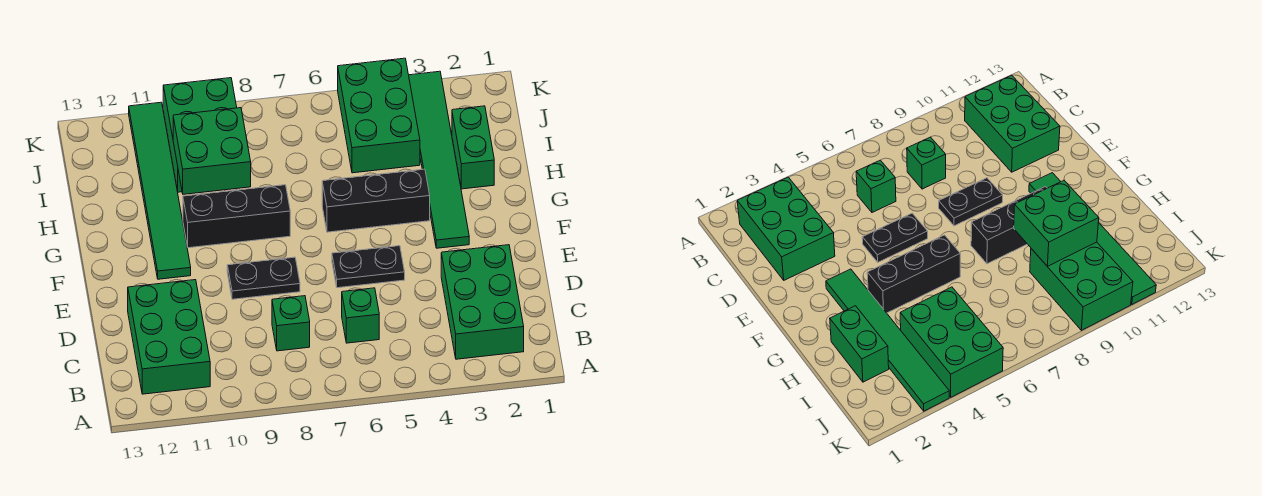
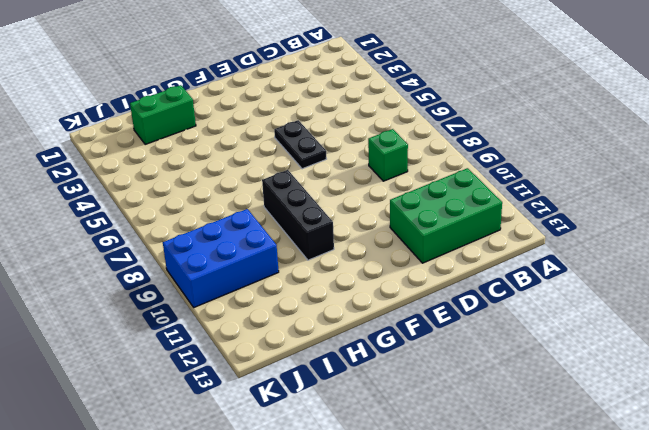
blue 2x3 brick [163,209,279,307] -> green 2x3 brick [163,78,237,192]
none -> green 2x3 brick [441,245,524,359]
none -> green 1x1 brick [342,288,379,343]
none -> black 1x2 plate [227,257,300,299]

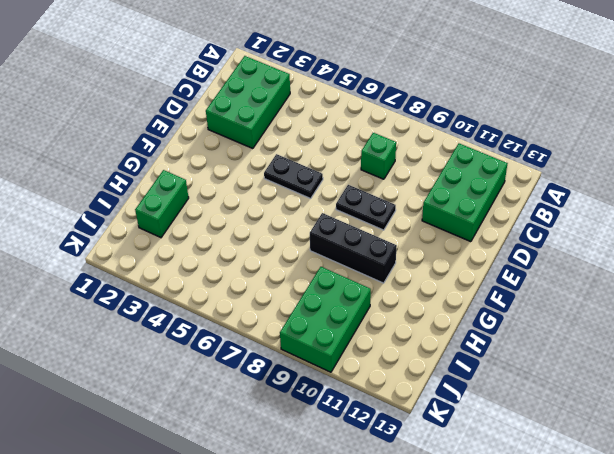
none -> green 1x1 brick [342,288,379,343]
none -> green 1x6 tile [409,71,469,248]
none -> green 1x6 tile [129,102,191,279]

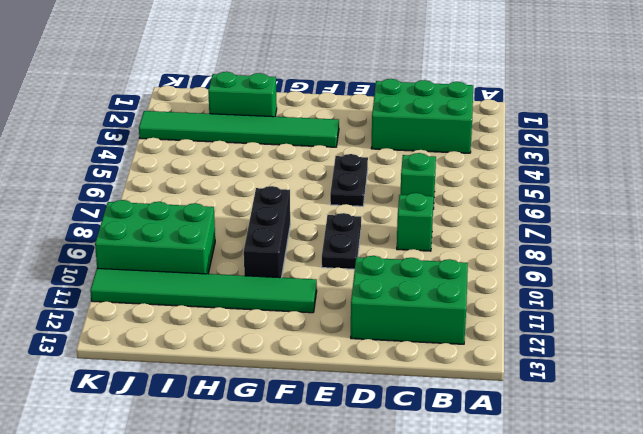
none -> black 1x3 brick [322,169,430,232]
none -> green 2x3 brick [338,58,420,173]
none -> green 2x2 brick [173,108,251,194]

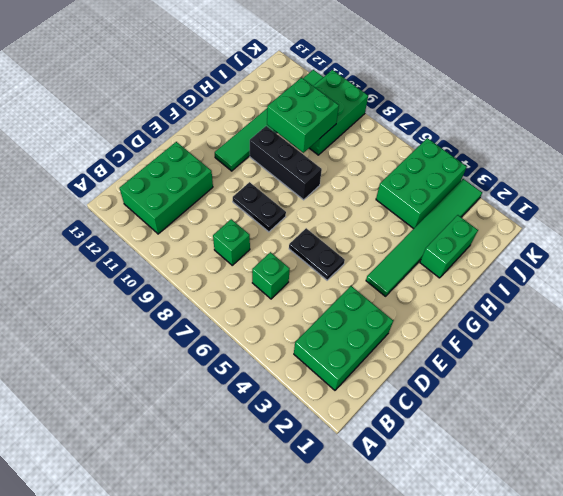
none -> black 1x3 brick [322,169,430,232]

